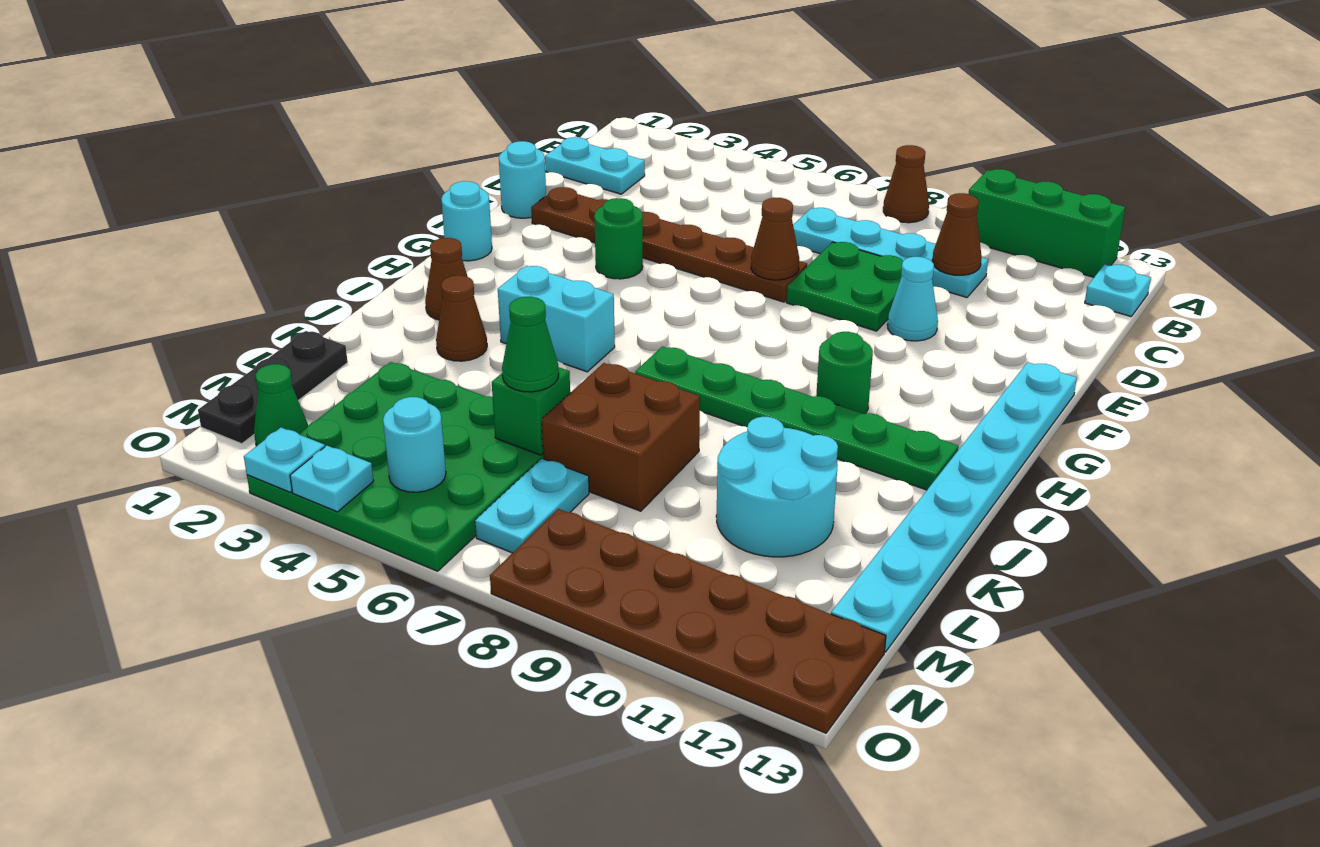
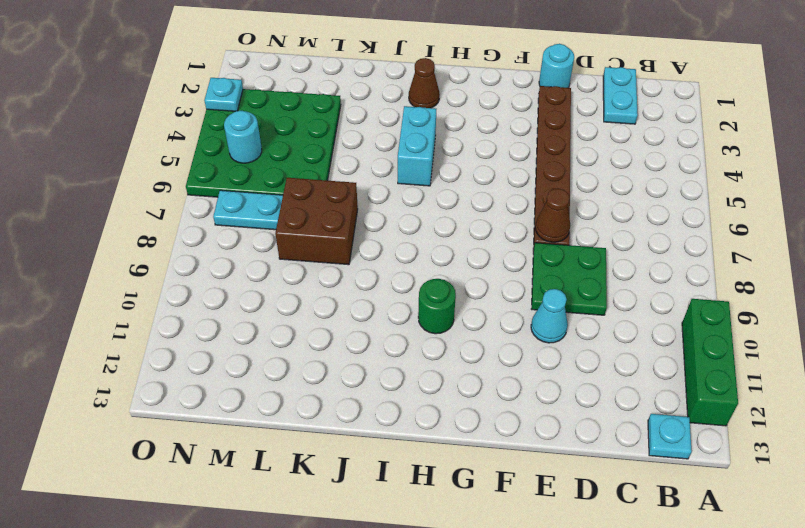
none -> brown 1x1 cone [883,145,929,223]
none -> cyan 1x4 plate [793,208,988,298]
none -> green 1x1 round brick [594,198,643,279]
none -> cyan 1x8 plate [831,362,1077,652]

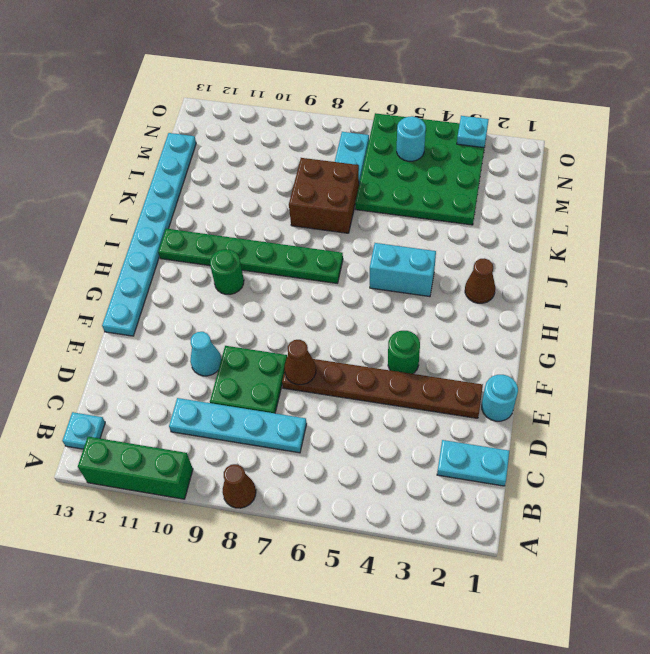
none -> cyan 1x1 round brick [442,181,492,261]
none -> brown 1x1 cone [436,276,487,361]
none -> cyan 2x2 round brick [716,417,838,557]
none -> black 1x3 plate [198,331,348,444]

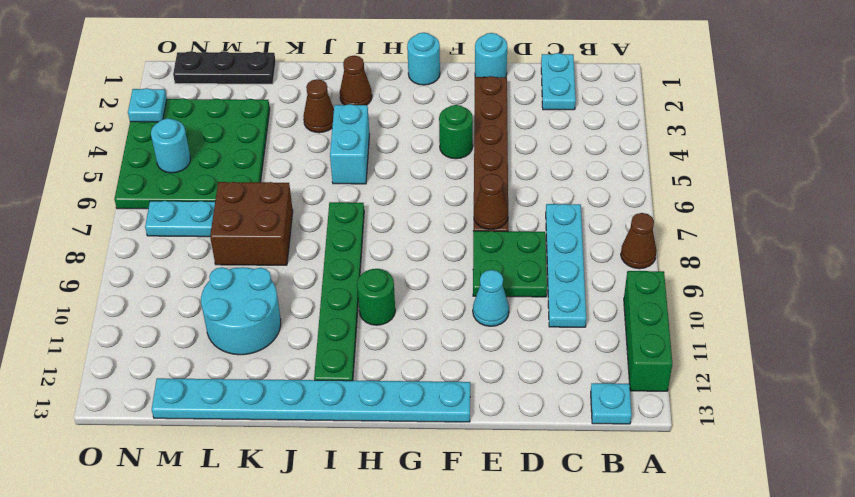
none -> green 1x1 cone [254,364,308,446]
none -> brown 2x6 plate [490,509,886,733]
none -> brown 1x1 cone [932,193,982,275]
none -> green 1x1 brick [492,367,570,455]

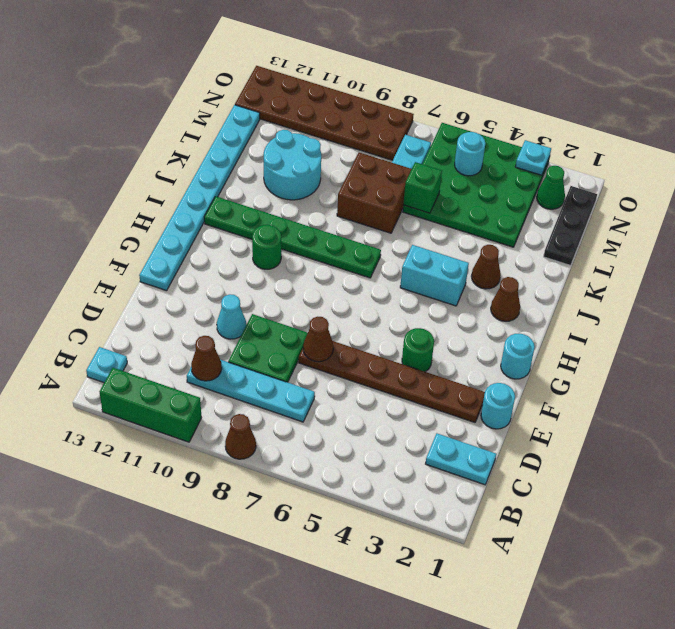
none -> cyan 1x1 plate [290,446,374,512]
none -> green 1x1 cone [502,297,559,392]

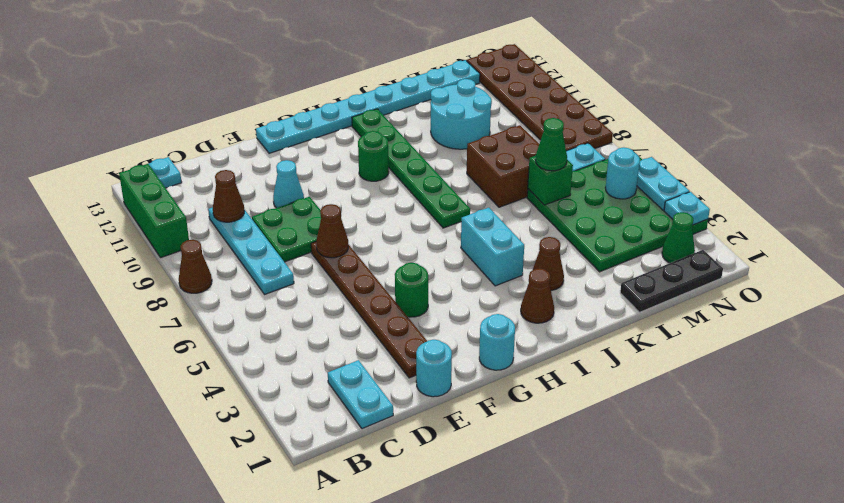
cyan 1x2 plate [637,157,690,210] -> cyan 1x1 plate [290,446,374,512]

